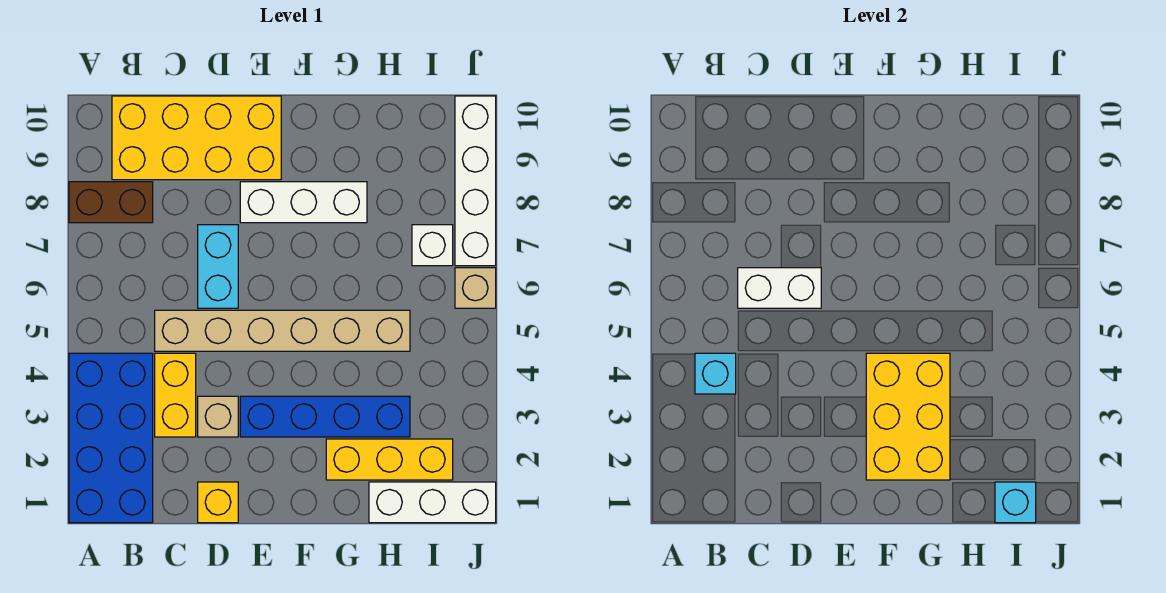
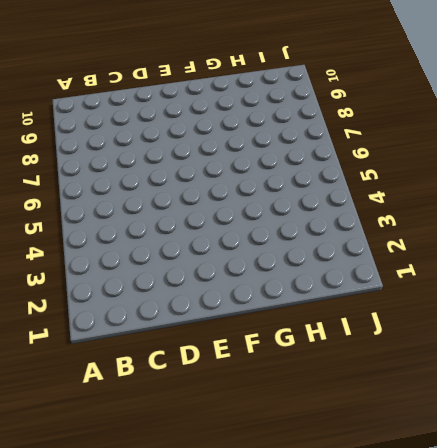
none -> blue 2x4 brick [69,353,153,523]
none -> brown 1x2 brick [69,182,153,223]
none -> yellow 2x4 brick [112,96,281,180]

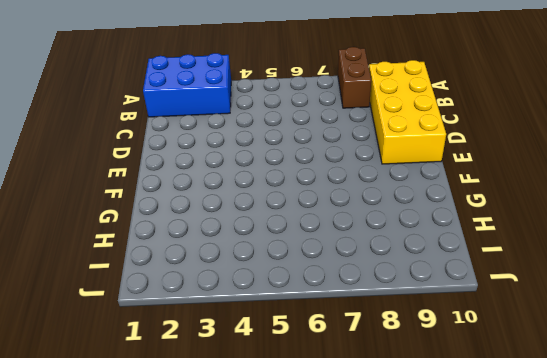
blue 2x3 brick [143,53,231,117] -> blue 2x4 brick [69,353,153,523]
none -> yellow 1x2 brick [155,353,196,437]
none -> tan 1x6 brick [155,310,410,351]
none -> yellow 1x1 brick [198,482,238,523]

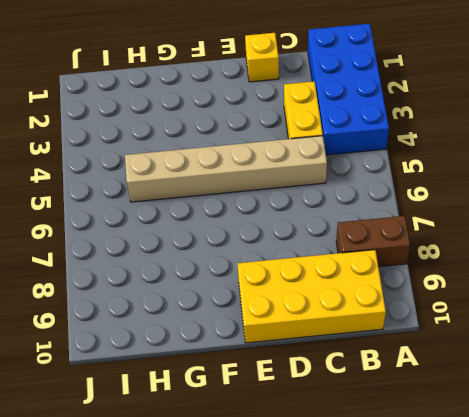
none -> tan 1x1 brick [198,396,238,437]
none -> cyan 1x2 brick [198,225,238,308]
none -> blue 1x4 brick [240,396,410,437]

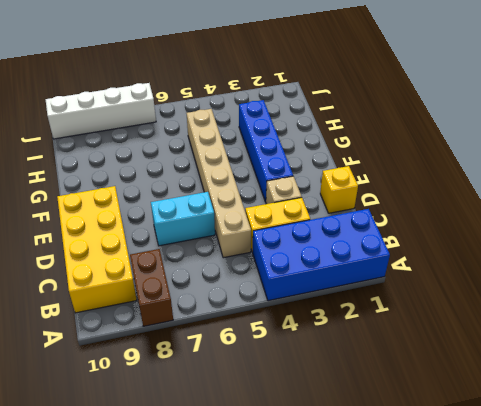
none -> white 1x3 brick [240,182,367,223]
none -> yellow 1x3 brick [326,439,453,480]
none -> white 1x3 brick [369,482,496,523]

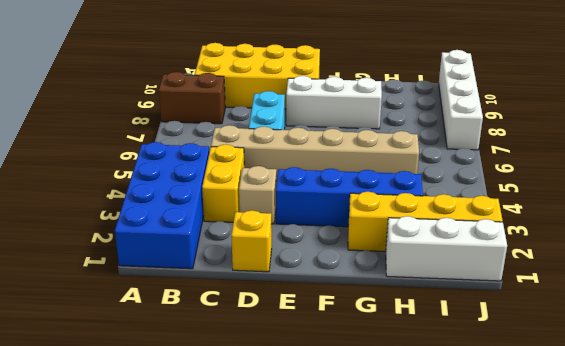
yellow 1x4 brick [348,192,503,252] -> yellow 1x3 brick [326,439,453,480]
none -> white 1x1 brick [412,225,453,266]
none -> tan 1x1 brick [455,268,496,308]
none -> cyan 1x1 brick [695,353,736,394]

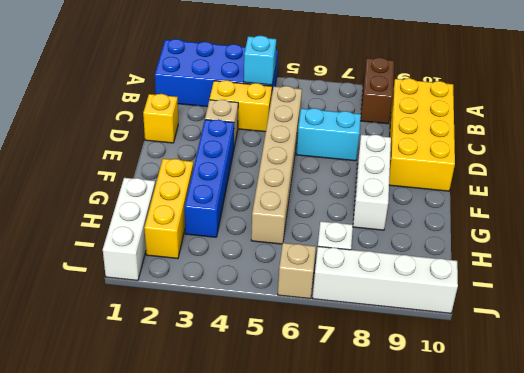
none -> white 1x2 brick [738,268,821,308]
none -> yellow 2x3 brick [866,353,950,480]
none -> cyan 1x1 brick [995,482,1036,523]

